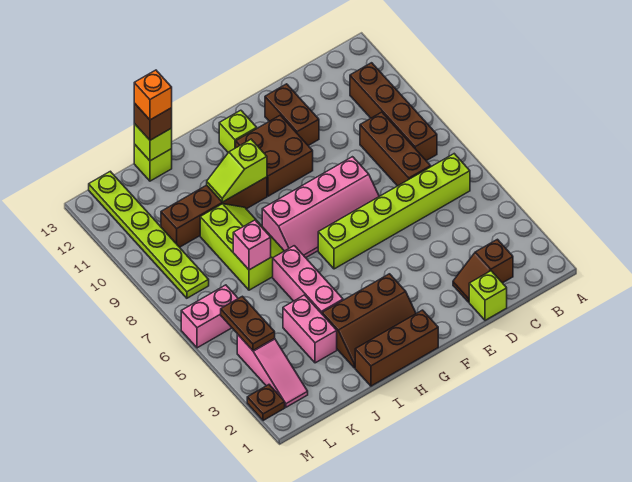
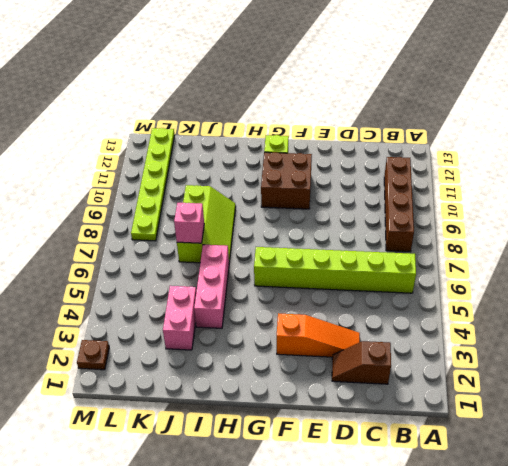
orange 1x3 slope [277,313,360,357] -> none
none -> brown 1x3 brick [360,112,431,186]
none -> lime 1x1 brick [469,271,507,320]
none -> pink 2x4 slope [262,157,379,258]

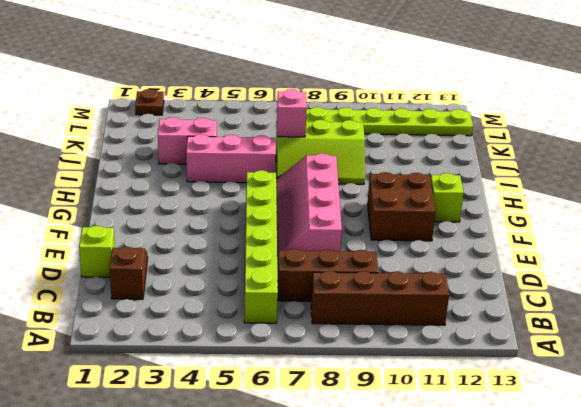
none -> brown 1x2 brick [265,84,319,146]
none -> brown 1x3 brick [355,310,438,386]
none -> brown 2x3 slope [322,274,416,368]

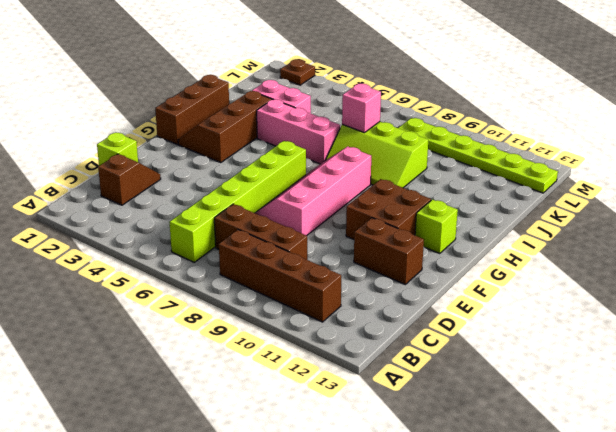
none -> brown 1x4 brick [161,177,267,247]
none -> lime 1x1 brick [134,144,172,181]
none -> pink 1x3 slope [237,334,308,407]

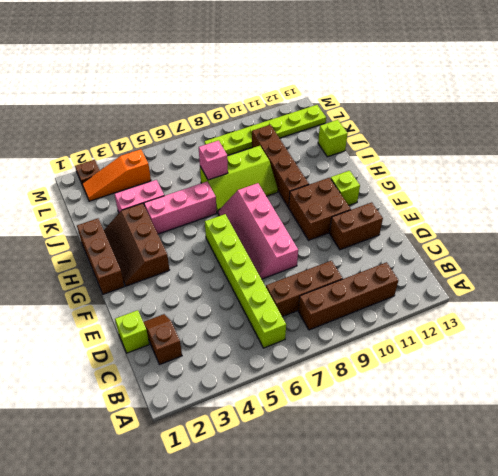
orange 1x3 slope [82,149,151,201] -> pink 1x3 slope [237,334,308,407]
none -> pink 1x2 brick [181,285,238,348]
none -> lime 1x2 slope [207,139,267,202]
none -> lime 1x1 brick [134,124,172,161]

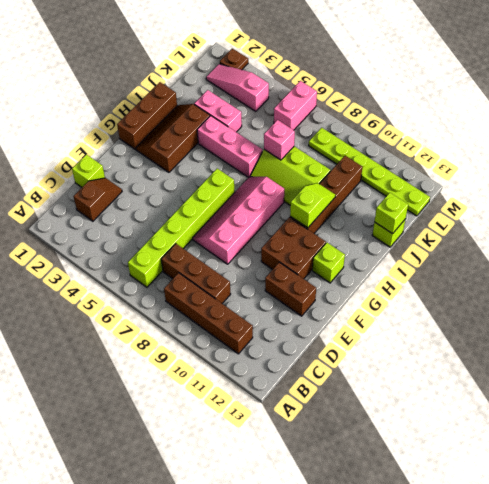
none -> brown 1x2 plate [221,296,275,350]
none -> brown 1x1 brick [134,103,172,140]
none -> orange 1x1 brick [134,70,172,120]

